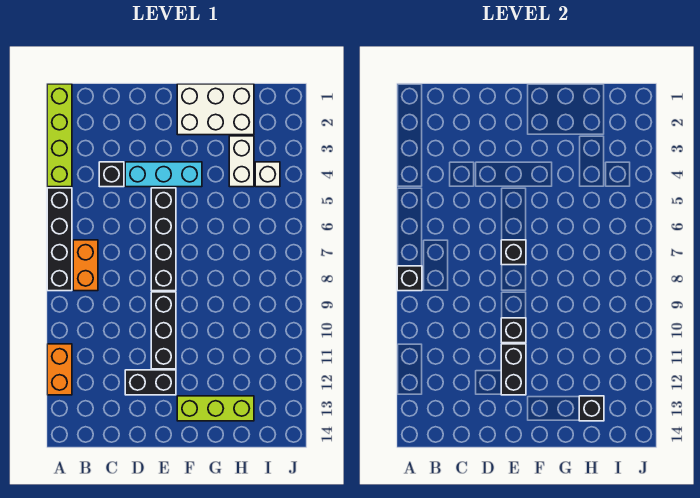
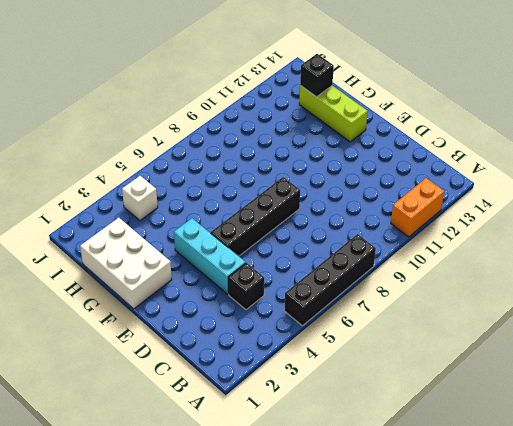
none -> lime 1x4 brick [47,84,72,187]
none -> orange 1x2 brick [73,240,98,291]
none -> black 1x2 brick [125,370,176,395]

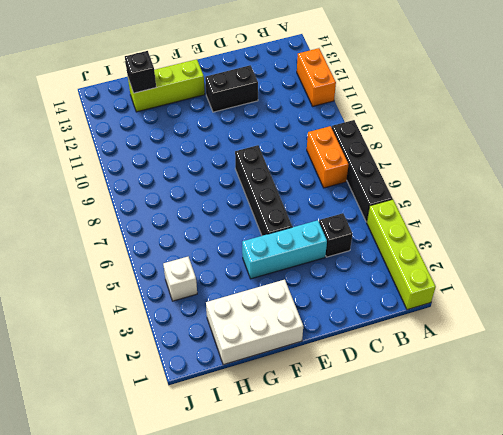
none -> black 1x3 brick [151,292,176,369]
none -> white 1x2 brick [229,136,254,187]
none -> black 1x1 brick [397,266,422,291]

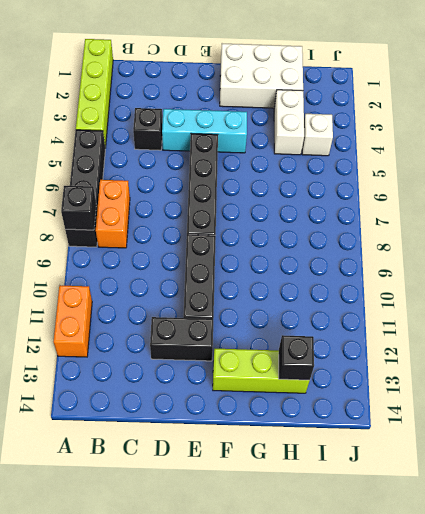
none -> black 1x1 brick [501,240,526,265]
none -> black 1x1 brick [501,318,526,343]
none -> black 1x2 brick [501,344,526,395]

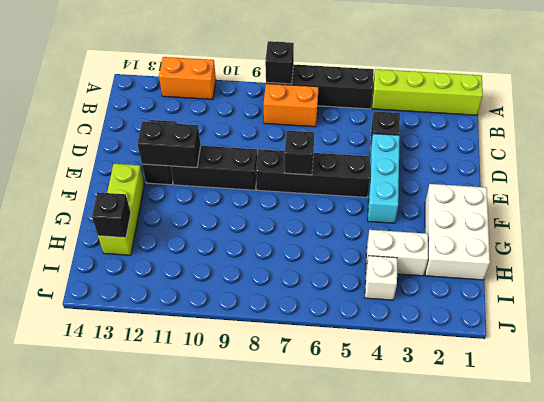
none -> black 1x1 brick [501,318,526,343]

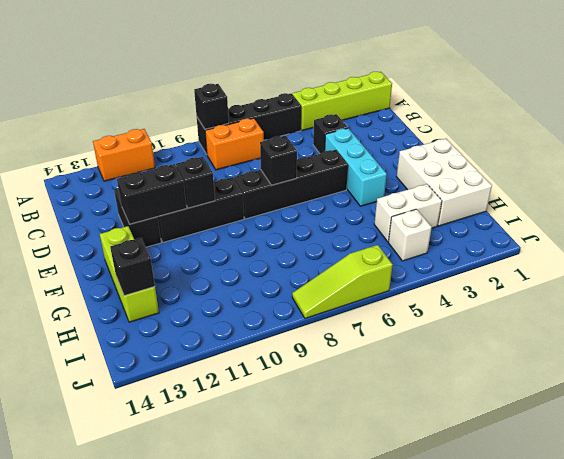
lime 1x3 slope [292,245,393,318] -> none

